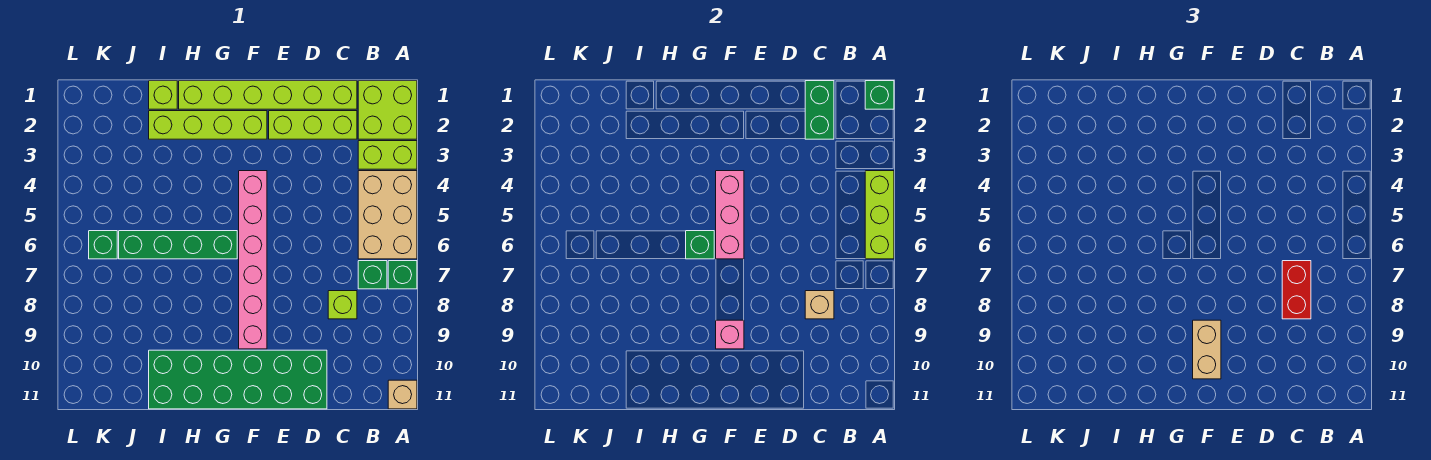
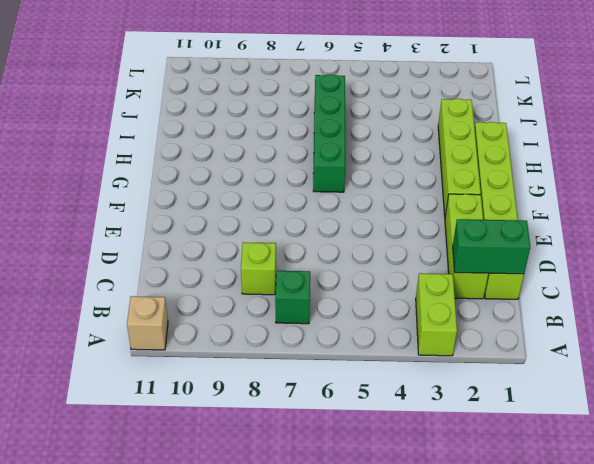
none -> lime 2x2 brick [358,81,417,139]
none -> tan 2x3 brick [358,171,417,259]
none -> green 1x1 brick [388,261,417,289]

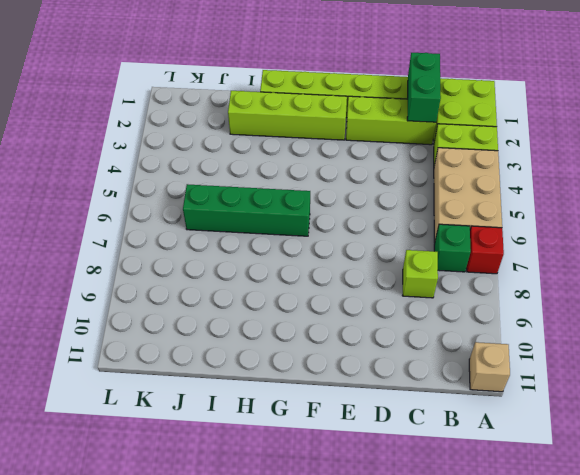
red 1x1 brick [466,226,504,274] -> green 1x1 brick [388,261,417,289]
none -> green 2x6 brick [149,350,327,409]
none -> pink 1x6 brick [239,171,267,349]
none -> lime 1x1 brick [149,81,177,109]

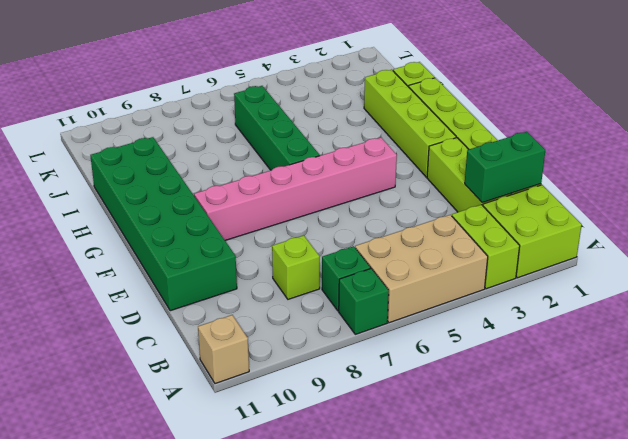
none -> green 1x1 brick [89,231,117,259]
none -> green 1x1 brick [865,81,894,109]
none -> lime 1x3 brick [865,171,894,259]

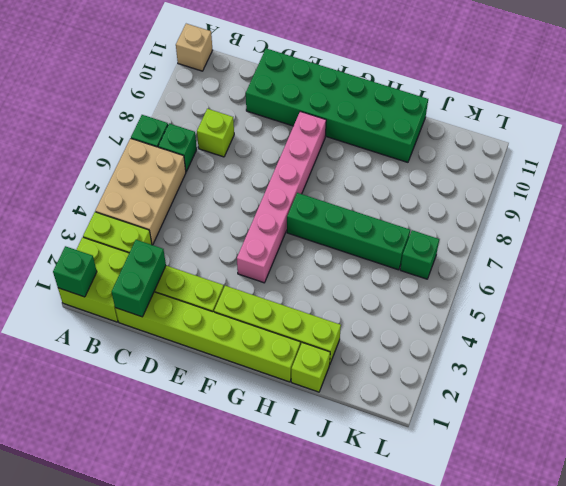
none -> lime 1x3 brick [865,171,894,259]
none -> tan 1x1 brick [805,291,834,319]
none -> pink 1x3 brick [716,171,744,259]

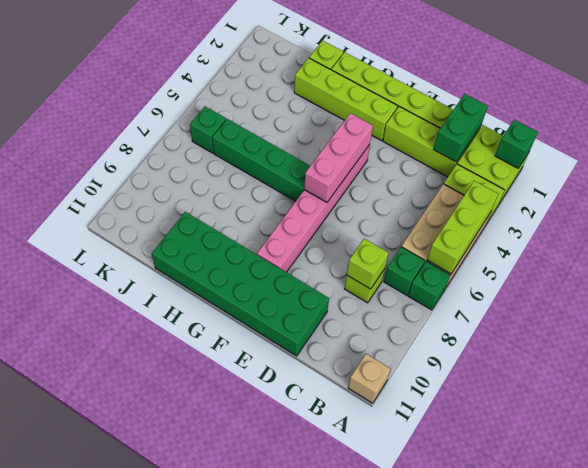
lime 1x1 brick [347,239,388,289] -> tan 1x1 brick [805,291,834,319]
none -> pink 1x1 brick [716,320,744,349]
none -> green 1x1 brick [686,231,714,259]
none -> red 1x2 brick [1282,261,1311,319]

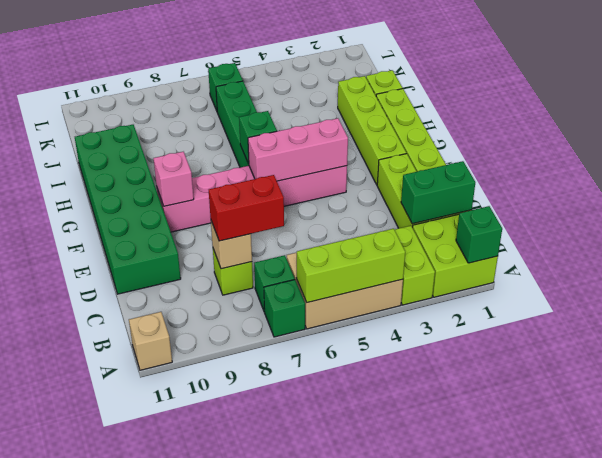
none -> tan 1x2 brick [1193,320,1221,379]

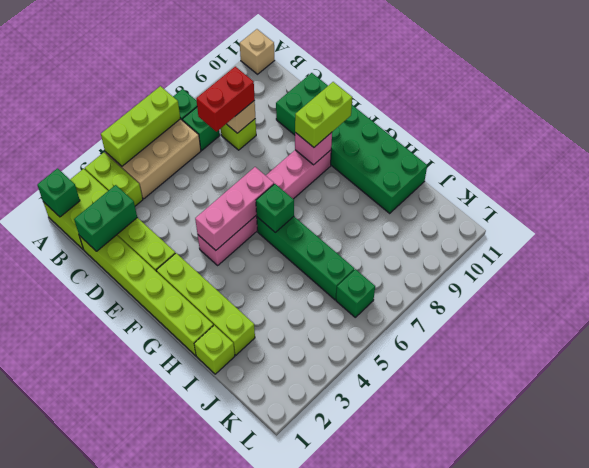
lime 1x2 brick [295,82,352,147] -> tan 1x2 brick [1193,320,1221,379]

